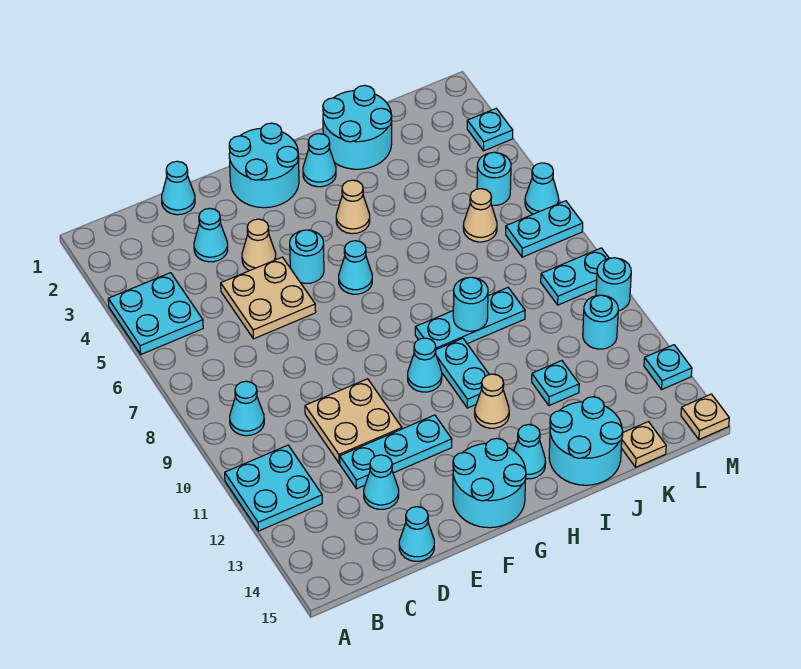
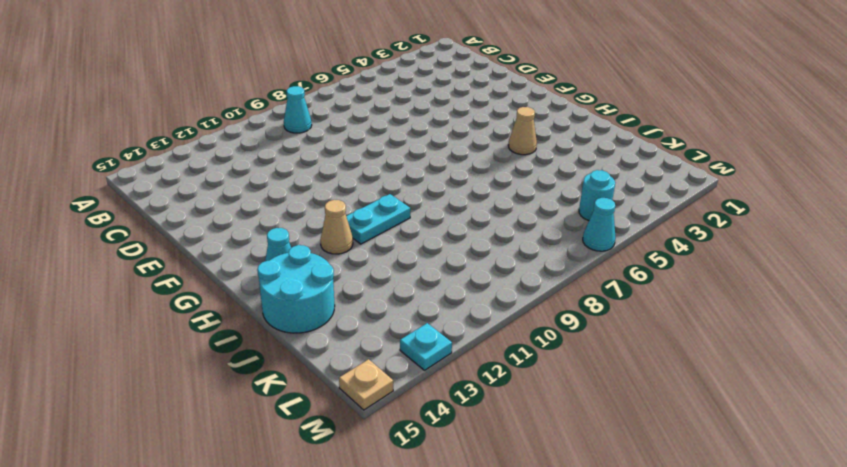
none -> cyan 2x2 plate [108,273,203,354]
none -> cyan 2x2 plate [225,445,322,531]
none -> cyan 1x1 cone [162,161,195,215]
none -> cyan 1x1 cone [194,208,228,262]

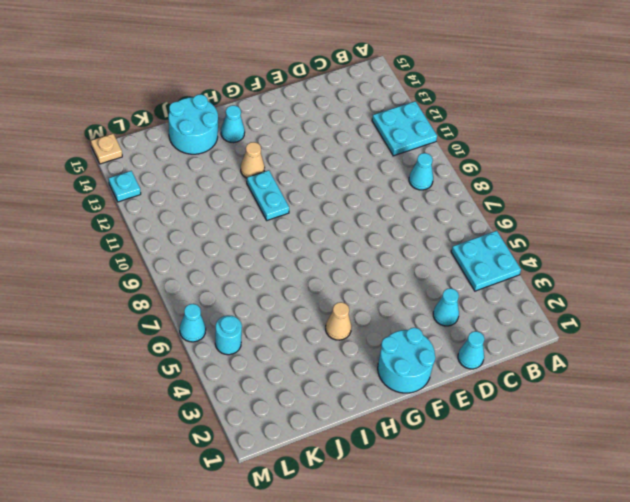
none -> tan 2x2 plate [221,257,316,339]
none -> tan 2x2 plate [305,379,402,463]
none -> cyan 1x3 plate [340,415,452,489]
none -> cyan 1x1 cone [364,455,399,509]

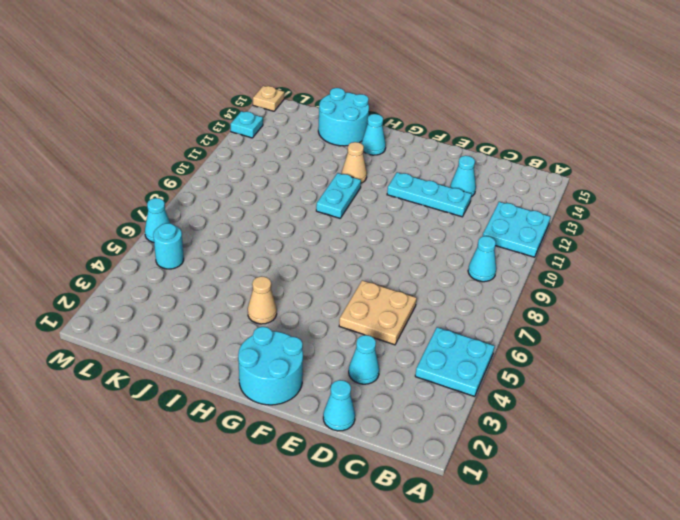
none -> tan 2x2 plate [305,379,402,463]
none -> cyan 1x1 cone [399,507,434,561]
none -> tan 1x1 cone [242,219,276,271]
none -> cyan 1x1 round brick [290,230,324,283]

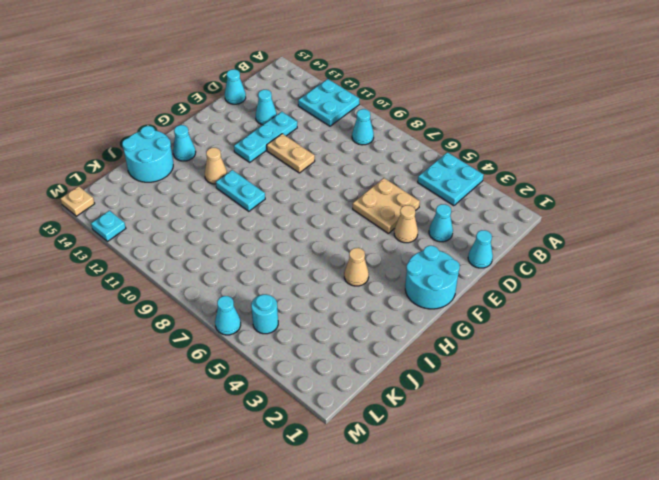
tan 1x2 plate [267,134,315,173] -> tan 2x2 plate [305,379,402,463]
none -> cyan 1x1 round brick [290,230,324,283]
none -> cyan 2x2 round brick [453,438,526,528]
none -> cyan 1x1 cone [339,241,372,294]
none -> cyan 1x1 cone [408,338,442,392]

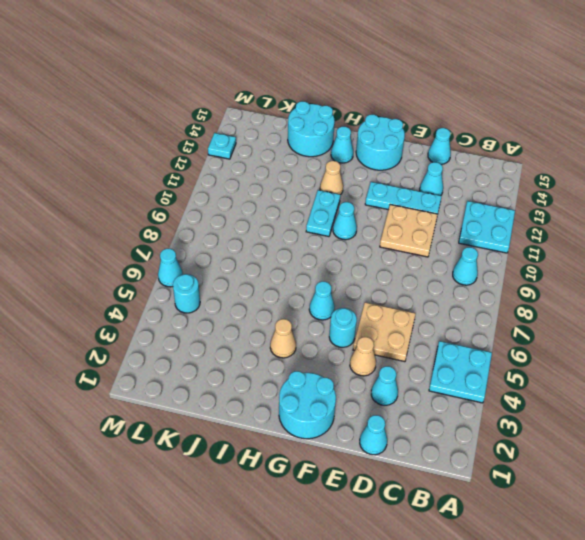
none -> cyan 1x1 cone [303,134,336,187]
none -> cyan 1x3 plate [415,288,525,350]
none -> cyan 2x2 round brick [323,85,392,169]
none -> cyan 1x1 plate [532,361,579,406]

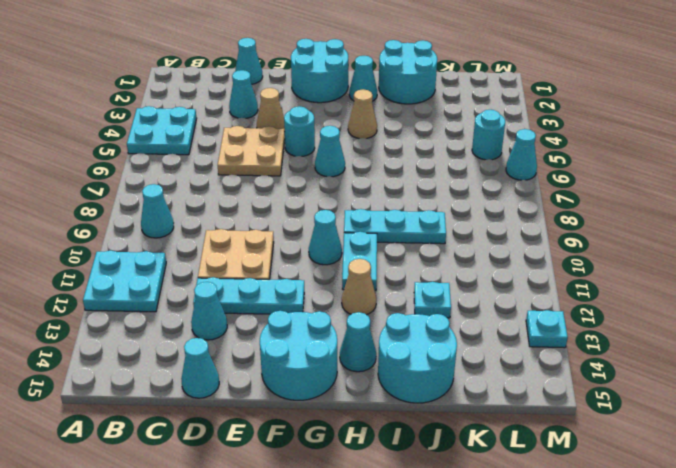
none -> tan 1x1 cone [463,189,497,242]
none -> tan 1x1 plate [621,422,666,467]
none -> cyan 1x2 plate [506,201,583,257]
none -> cyan 1x2 plate [541,248,609,305]

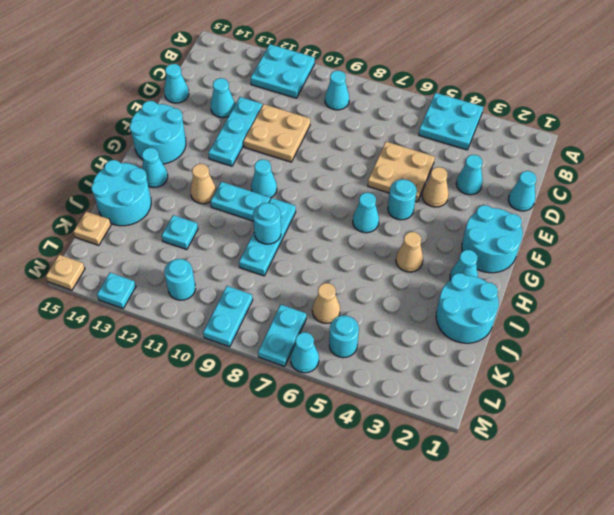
none -> cyan 1x1 plate [467,109,513,151]
none -> cyan 1x1 round brick [596,258,631,311]

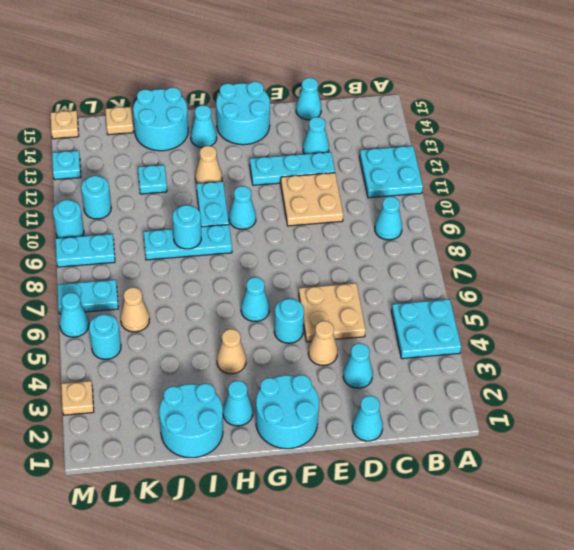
tan 1x1 plate [61,381,94,415] -> cyan 1x1 plate [467,109,513,151]

